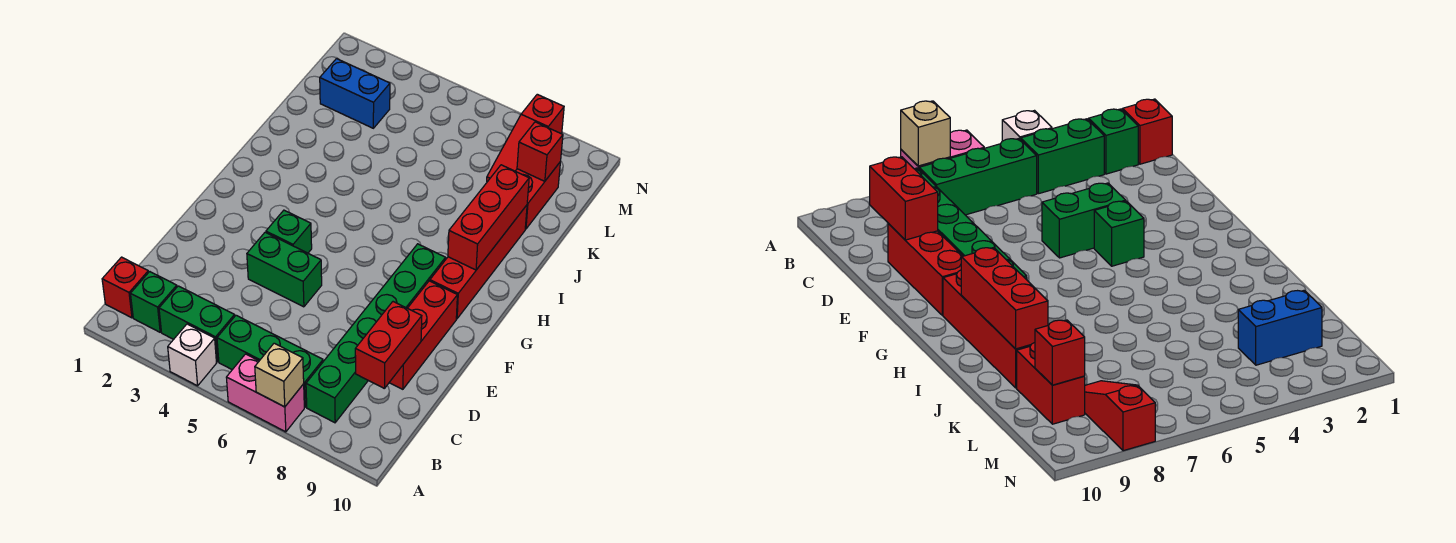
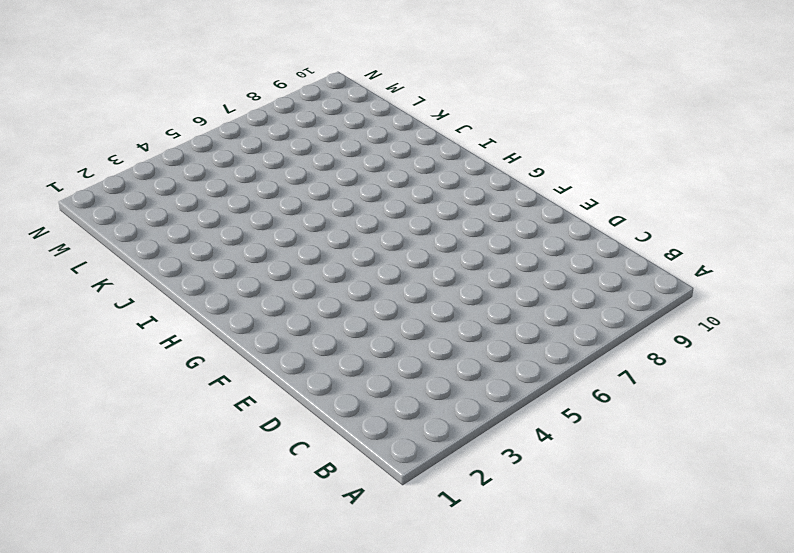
none -> white 1x1 brick [168,324,216,386]
none -> pink 1x2 brick [226,354,304,432]
none -> red 1x1 brick [102,257,148,318]

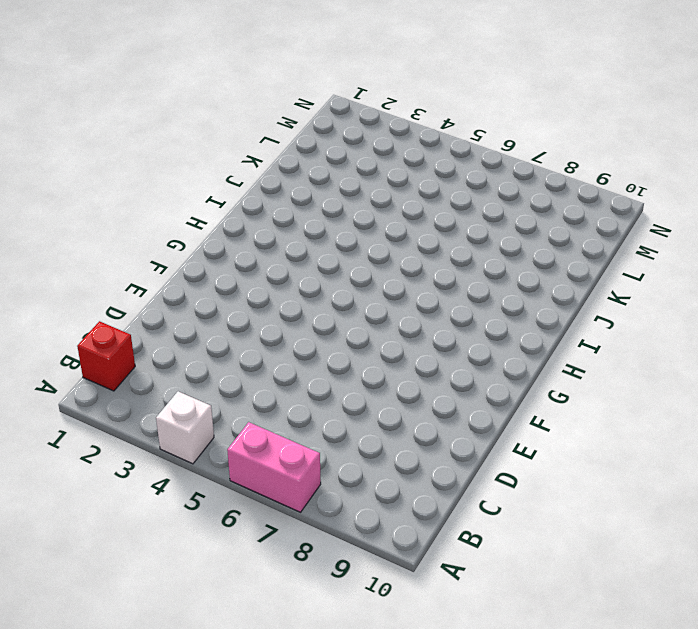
none -> green 1x1 brick [130,272,177,332]
none -> green 1x2 brick [159,286,235,362]
none -> green 1x3 brick [217,315,323,407]

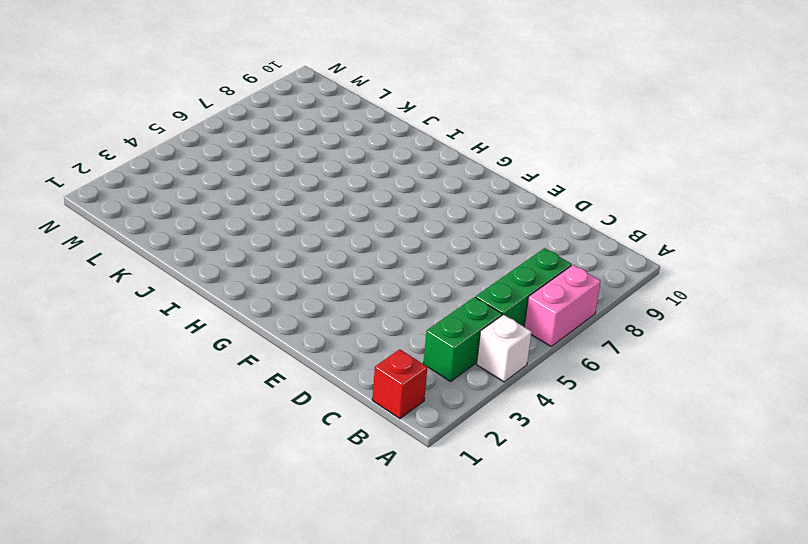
none -> green 1x1 brick [130,272,177,332]
none -> green 1x6 brick [306,244,446,423]
none -> red 1x3 brick [389,281,457,389]

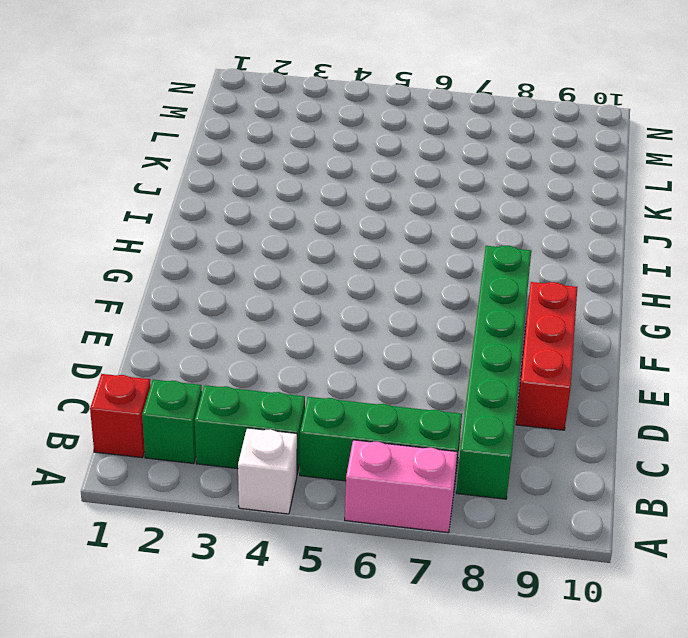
none -> green 1x2 brick [247,232,322,307]
none -> green 1x1 brick [266,210,312,253]
none -> red 1x4 brick [430,205,527,319]

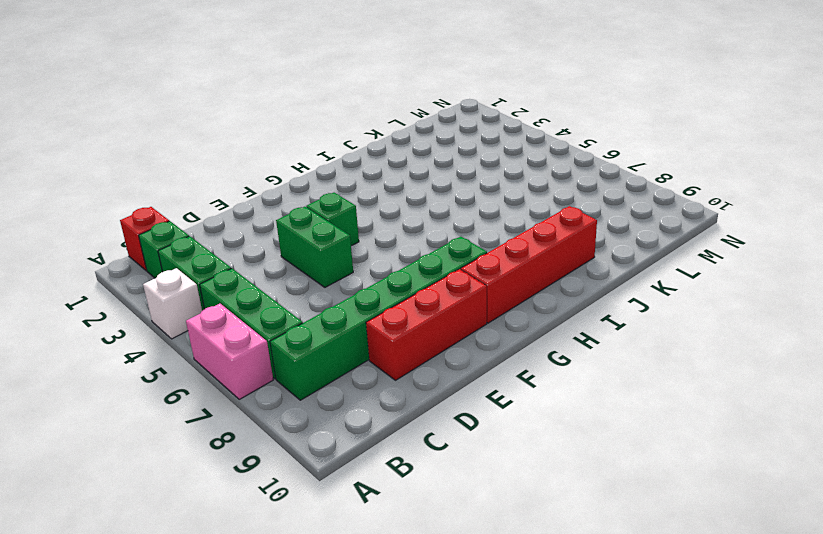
none -> red 1x2 brick [516,163,560,229]
none -> blue 1x2 brick [320,59,390,128]
none -> red 1x3 slope [487,94,564,182]

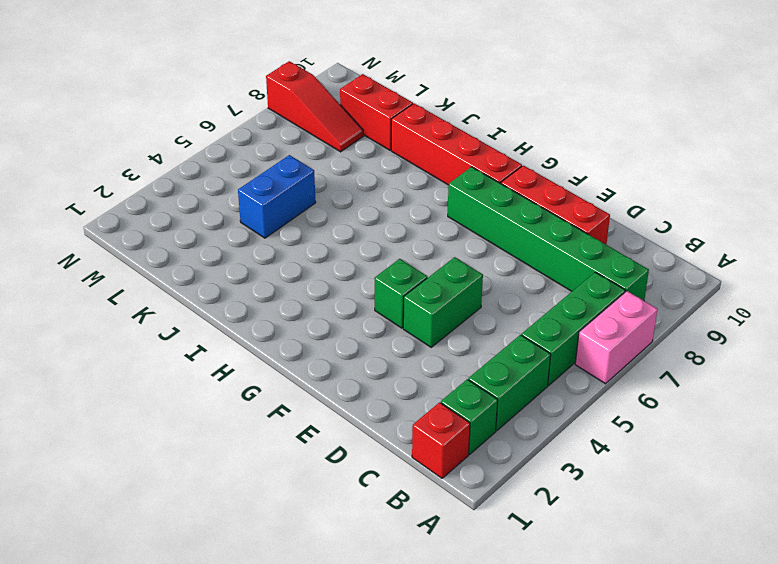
blue 1x2 brick [238,155,316,238] -> blue 1x2 brick moved to [320,59,390,128]
none -> white 1x1 brick [168,324,216,386]
none -> tan 1x1 brick [255,343,304,407]
none -> red 1x2 brick [355,302,422,389]

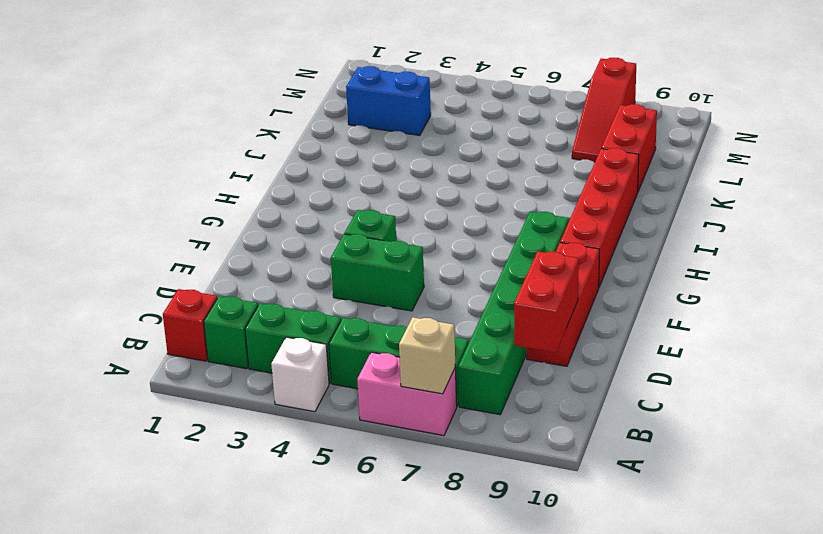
none -> red 1x3 brick [448,165,529,270]
none -> red 1x1 brick [517,122,563,181]

